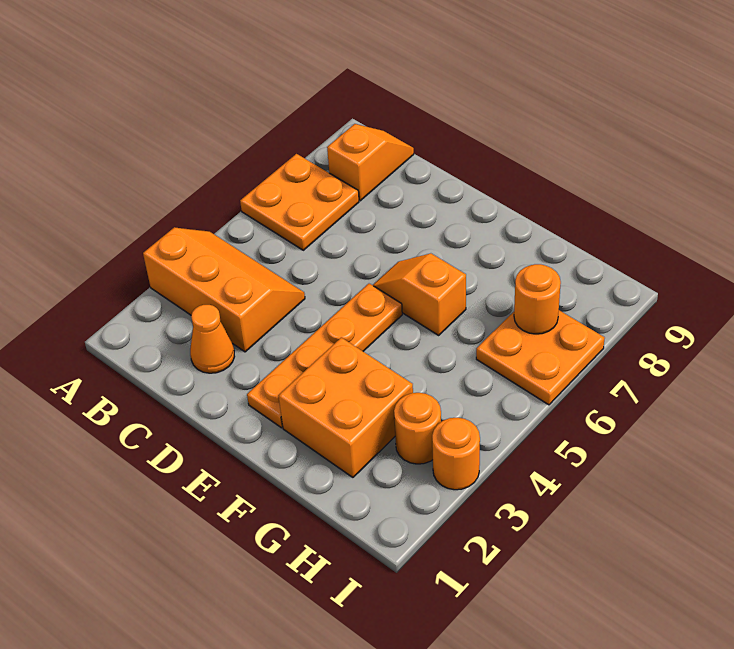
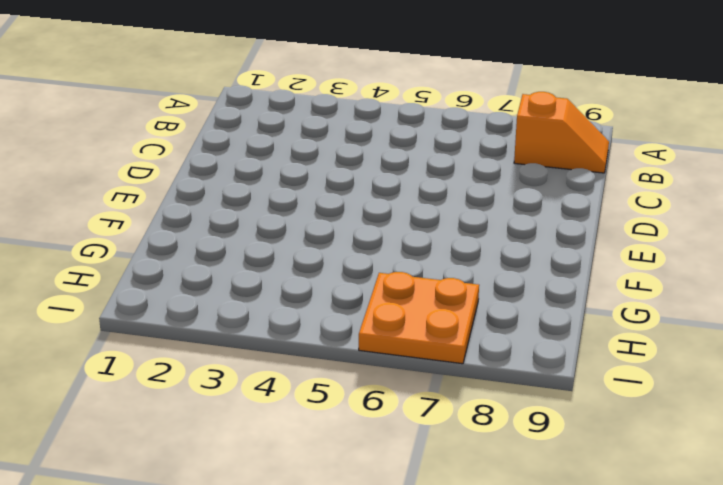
none -> orange 2x3 slope [143,227,305,352]
none -> orange 2x2 plate [240,154,359,250]

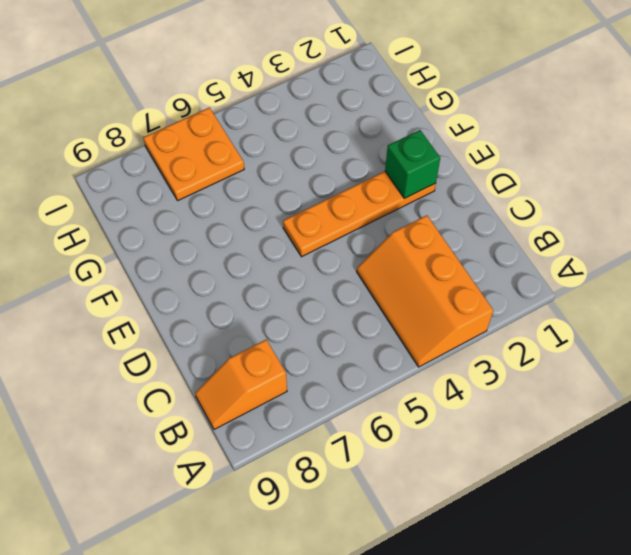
green 1x1 brick [385,130,440,198] -> none
none -> orange 2x2 plate [240,154,359,250]
none -> orange 1x1 cone [190,305,235,373]

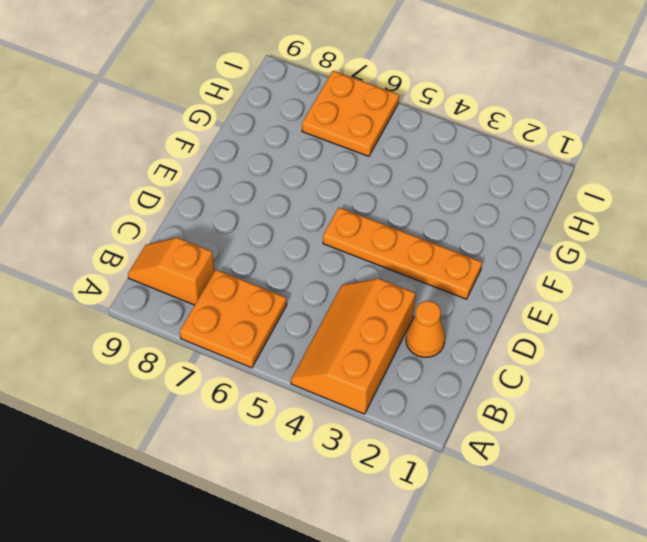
none -> orange 1x2 slope [373,253,466,335]
none -> orange 2x2 brick [278,337,413,477]

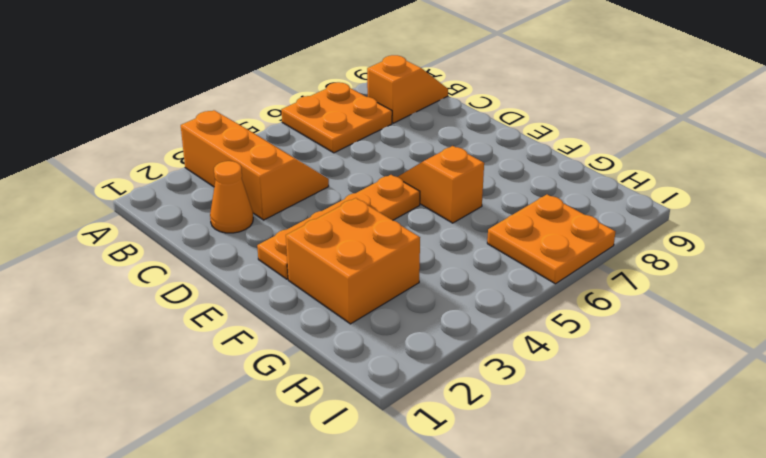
none -> orange 1x1 round brick [394,393,441,464]
none -> orange 1x1 round brick [432,418,480,490]

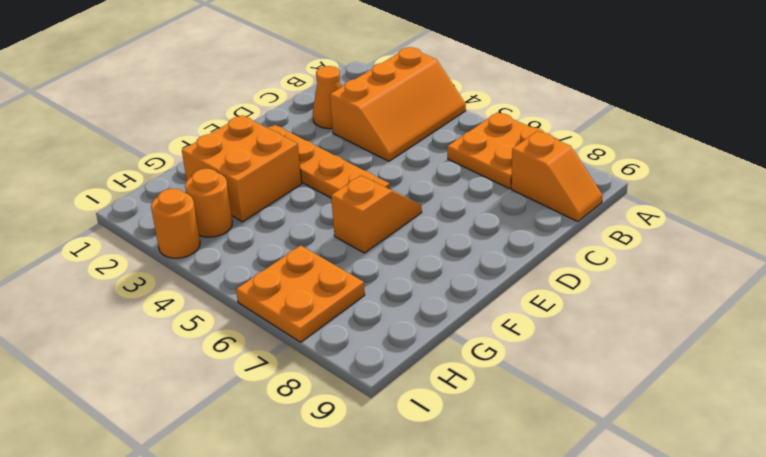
none -> orange 1x1 round brick [514,264,561,334]

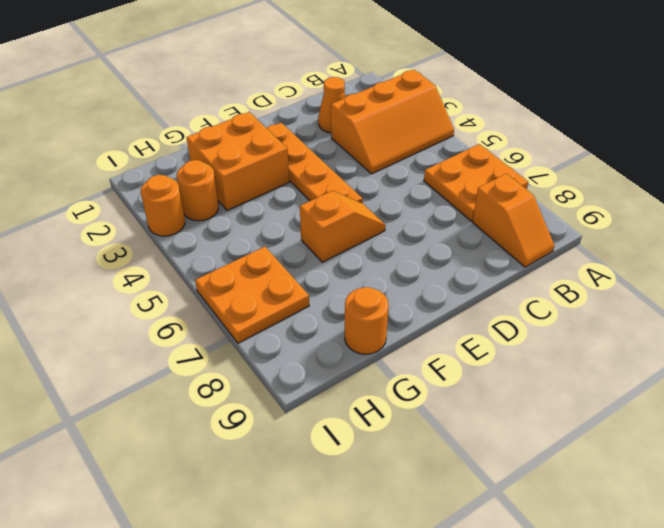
orange 1x1 round brick [345,287,389,354] -> orange 1x1 round brick moved to [514,264,561,334]

